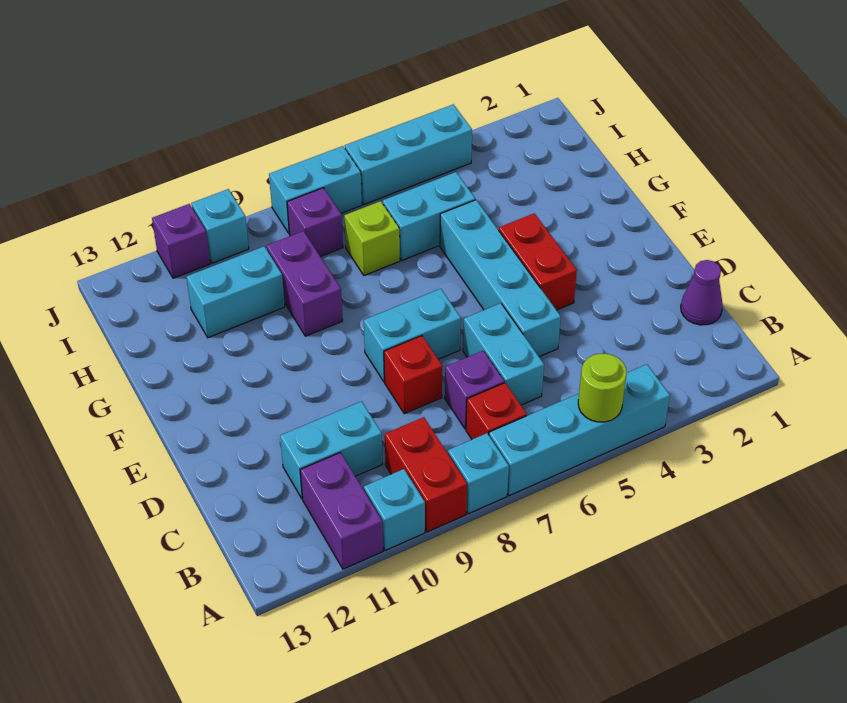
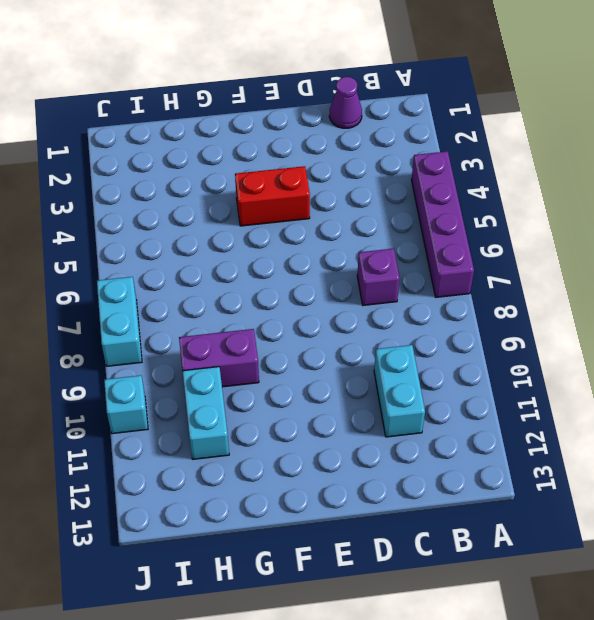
purple 1x4 brick [412,151,474,297] -> cyan 1x4 brick [489,364,670,496]
none -> cyan 1x1 brick [448,433,509,514]
none -> red 1x2 brick [385,417,467,532]
none -> cyan 1x1 brick [364,469,425,550]

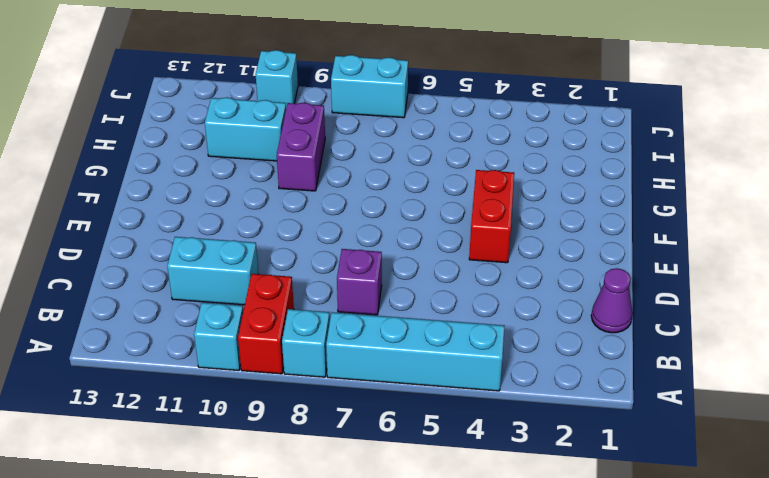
none -> purple 1x2 brick [300,453,383,569]
none -> red 1x1 brick [466,383,527,439]
none -> cyan 1x2 brick [463,303,544,405]

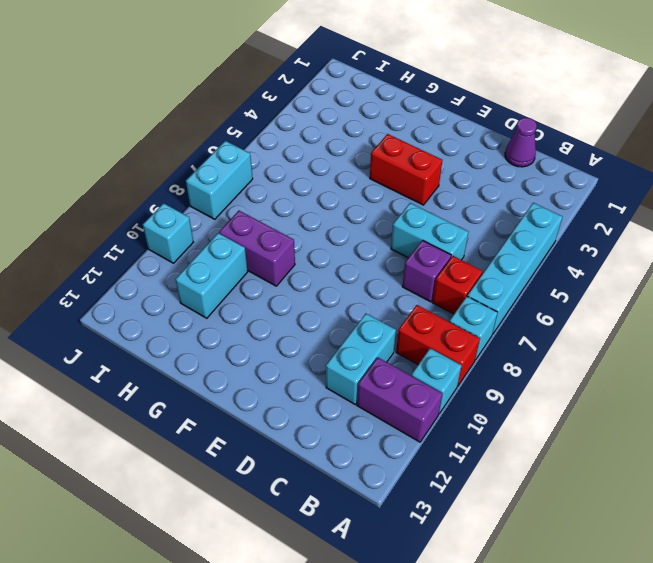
none -> cyan 1x4 brick [440,200,561,357]
none -> red 1x1 brick [384,336,442,414]
none -> cyan 1x2 brick [364,289,461,382]

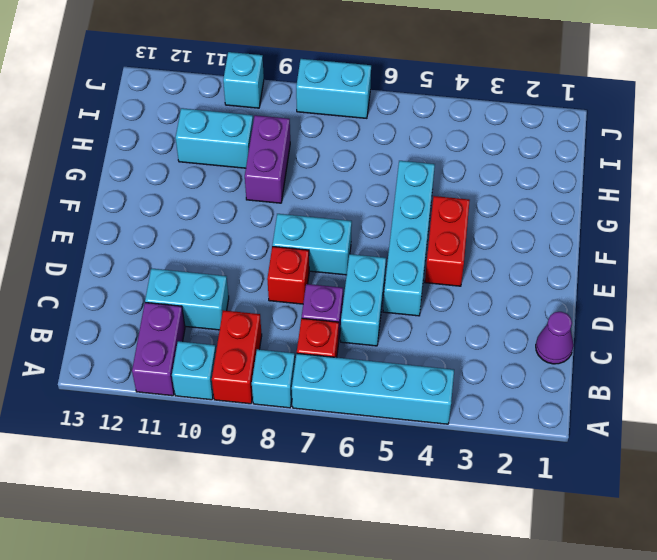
none -> cyan 1x2 brick [383,172,475,260]
none -> lime 1x1 brick [344,201,400,275]
none -> purple 1x1 brick [287,188,343,257]

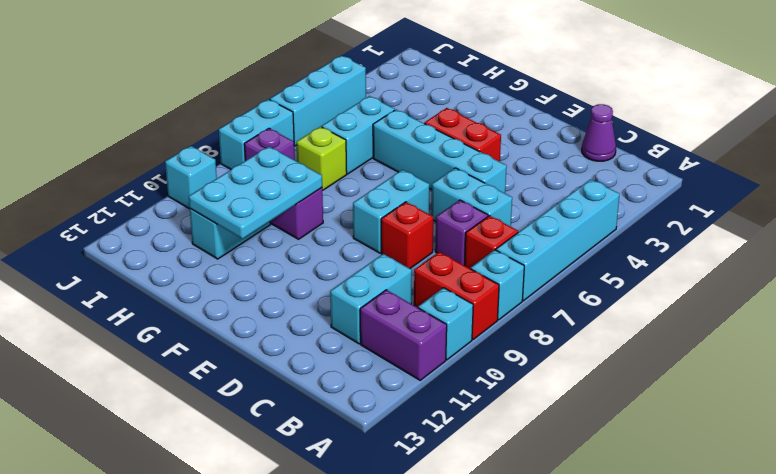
cyan 2x3 plate [189,147,322,239] -> none
none -> purple 1x1 brick [152,204,210,278]
none -> lime 1x1 round brick [578,354,627,422]

